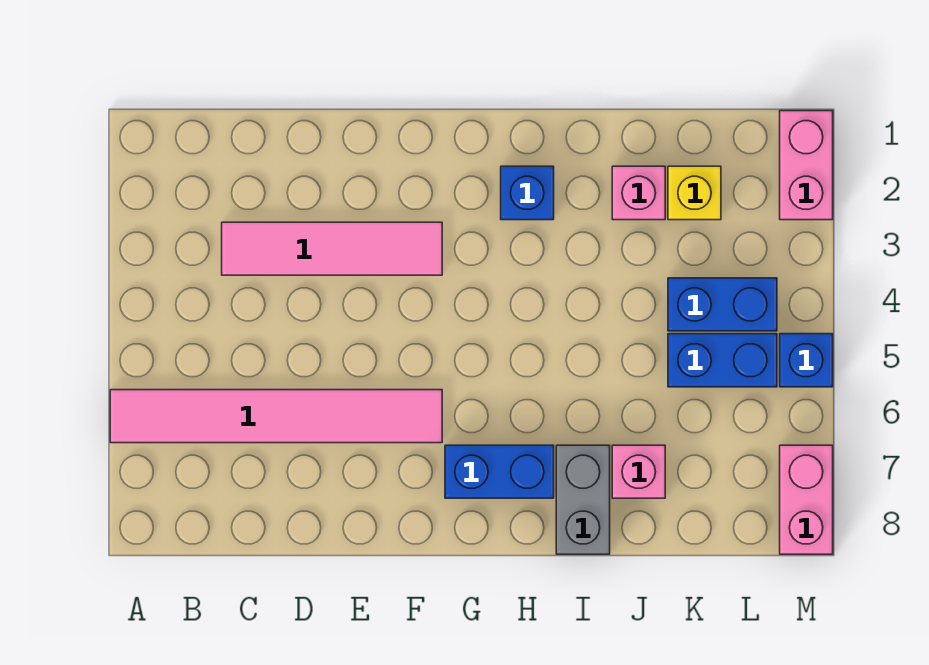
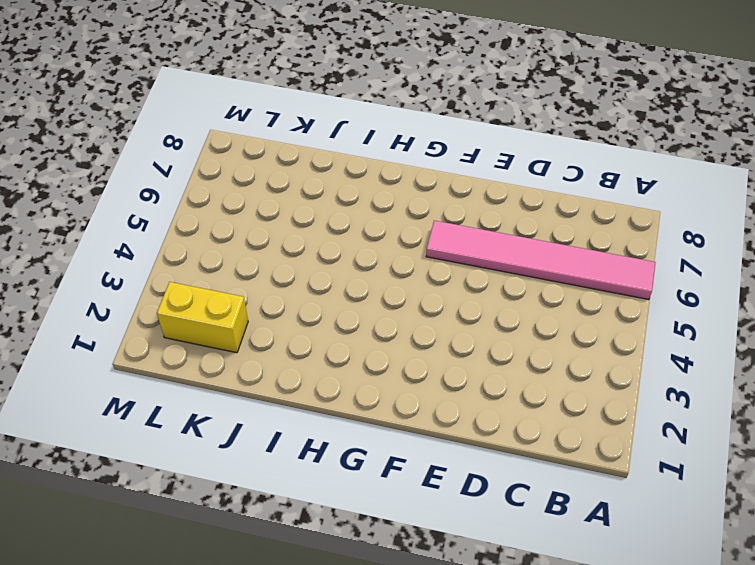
yellow 1x2 brick [157,282,248,353] -> yellow 1x1 brick [668,166,721,220]
none -> pink 1x4 tile [222,222,442,275]
none -> blue 1x2 brick [445,445,554,498]
none -> blue 1x1 brick [501,166,554,220]

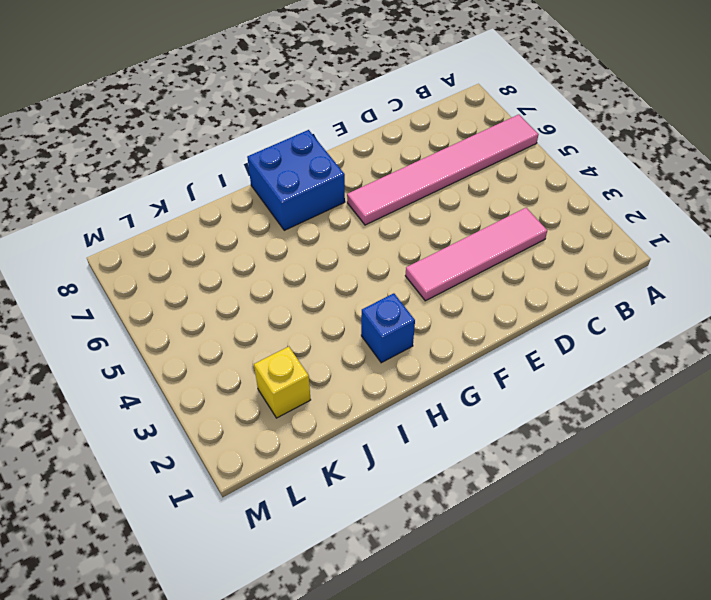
blue 2x2 brick [247,130,345,230] -> blue 1x2 brick [445,445,554,498]
none -> grey 1x2 brick [556,445,610,554]
none -> pink 1x1 brick [612,166,665,220]
none -> pink 1x1 brick [612,445,665,498]

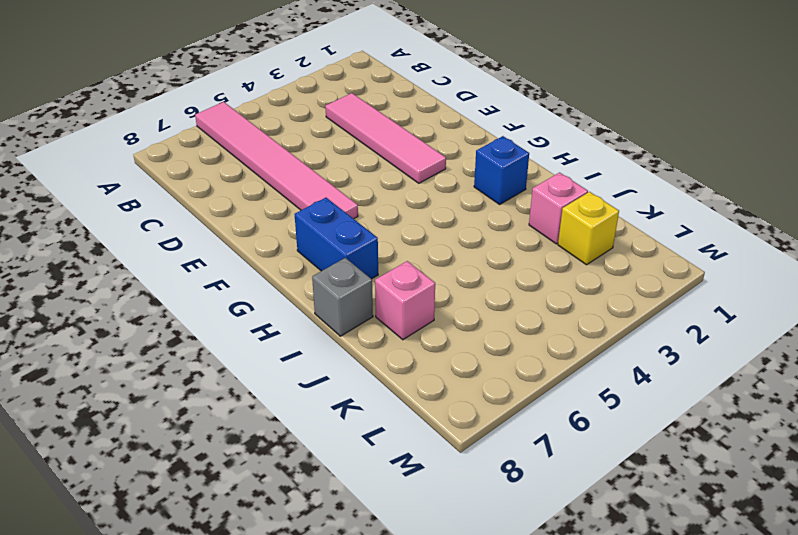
grey 1x1 brick [312,258,373,336] -> grey 1x2 brick [556,445,610,554]
none -> blue 1x2 brick [668,278,777,331]
none -> blue 1x2 brick [668,334,777,387]
none -> pink 1x2 brick [780,111,833,220]

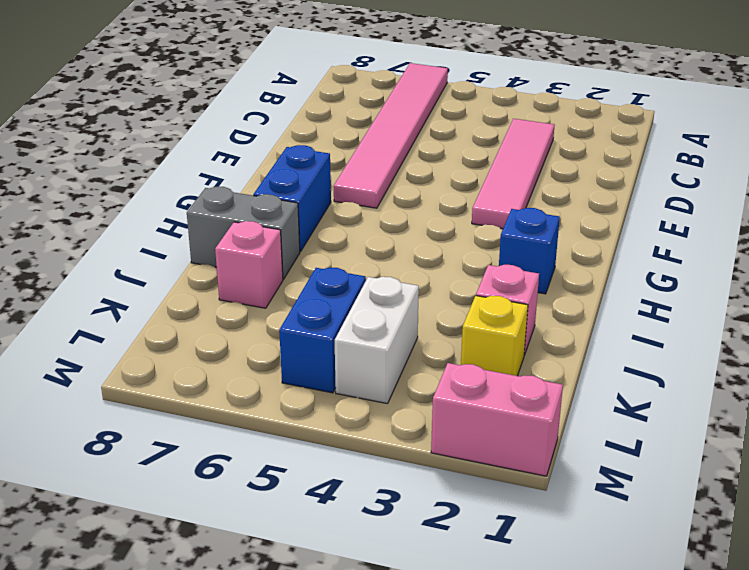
white 1x2 brick [335,277,419,404] -> blue 1x2 brick [668,278,777,331]
none -> blue 1x1 brick [780,334,833,387]
none -> pink 1x2 brick [780,445,833,554]

